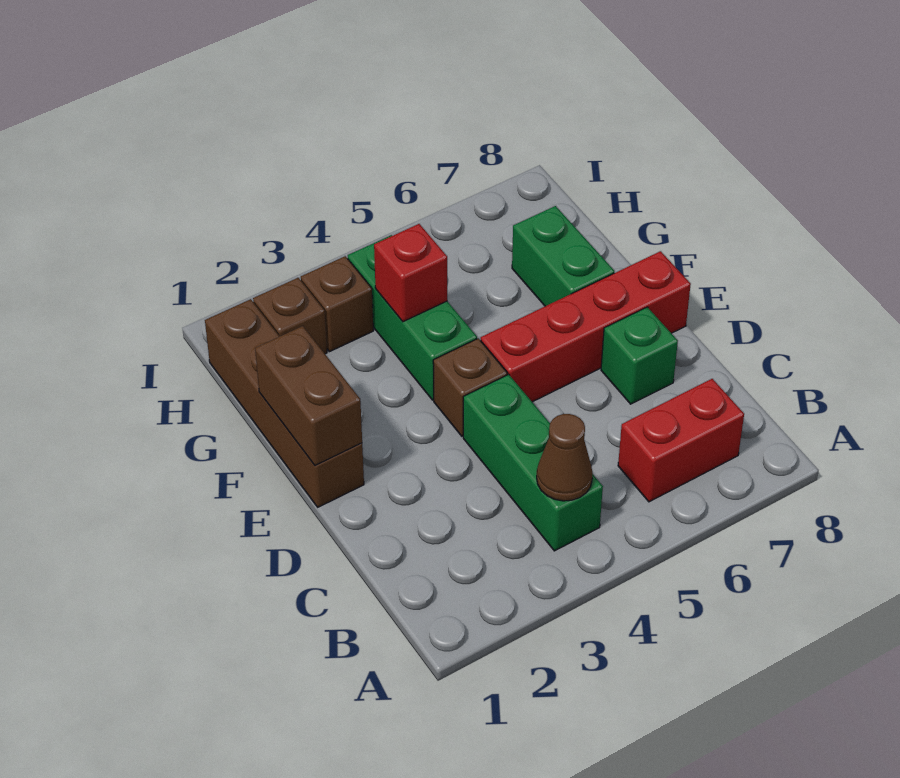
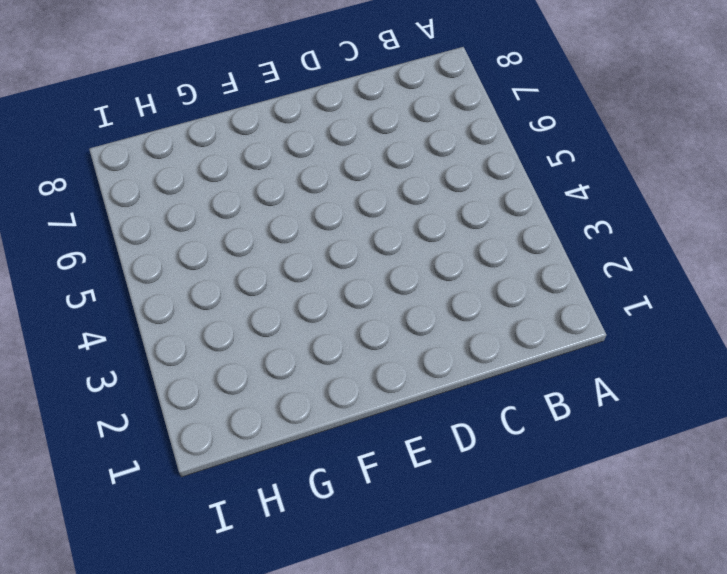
none -> green 1x3 brick [463,374,603,551]
none -> red 1x2 brick [618,379,744,502]
none -> green 1x1 brick [601,307,678,404]

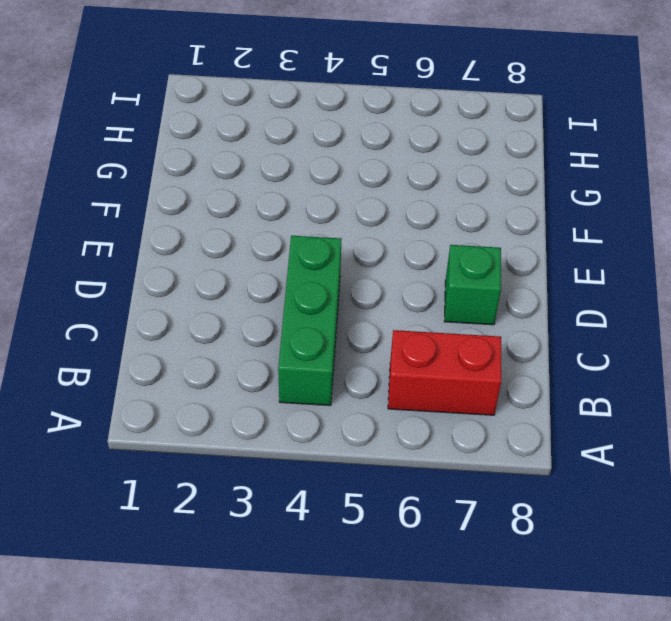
none -> brown 1x4 brick [205,299,364,507]
none -> brown 1x1 brick [433,338,507,436]
none -> red 1x4 brick [481,251,691,402]

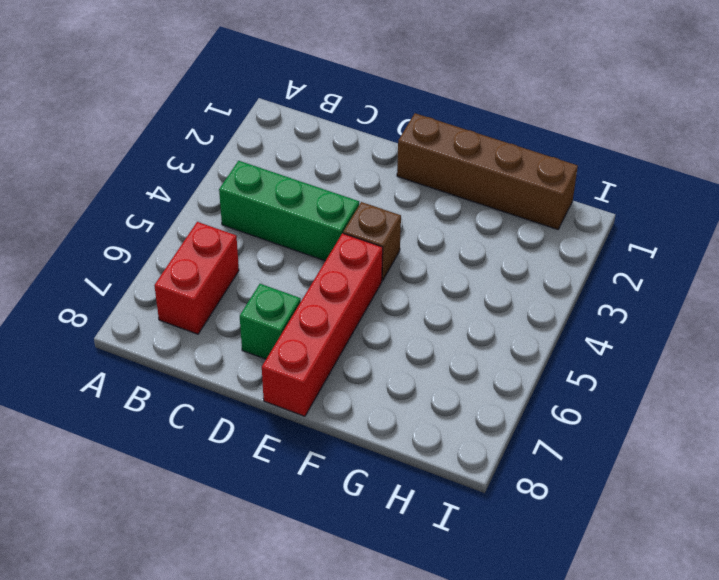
none -> green 1x3 brick [348,235,477,400]
none -> green 1x2 brick [512,206,615,306]
none -> brown 1x1 brick [253,278,327,354]

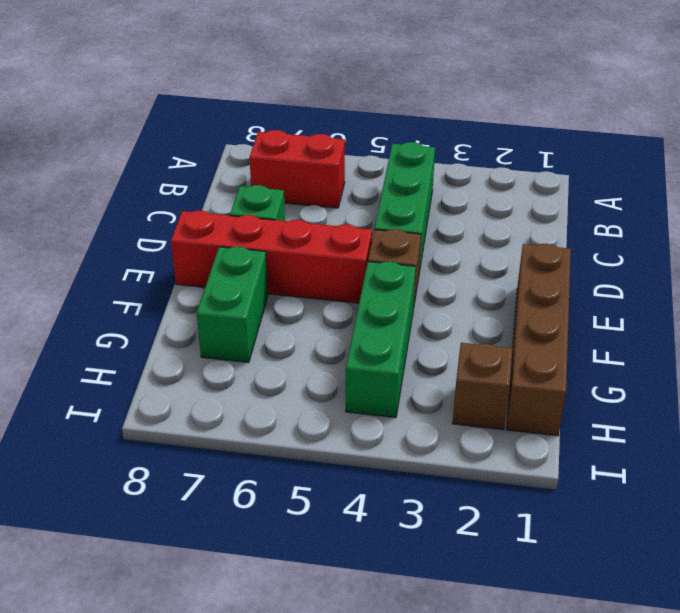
none -> brown 1x1 brick [301,256,373,352]
none -> brown 1x1 cone [537,414,593,501]
none -> brown 1x2 brick [255,326,362,466]

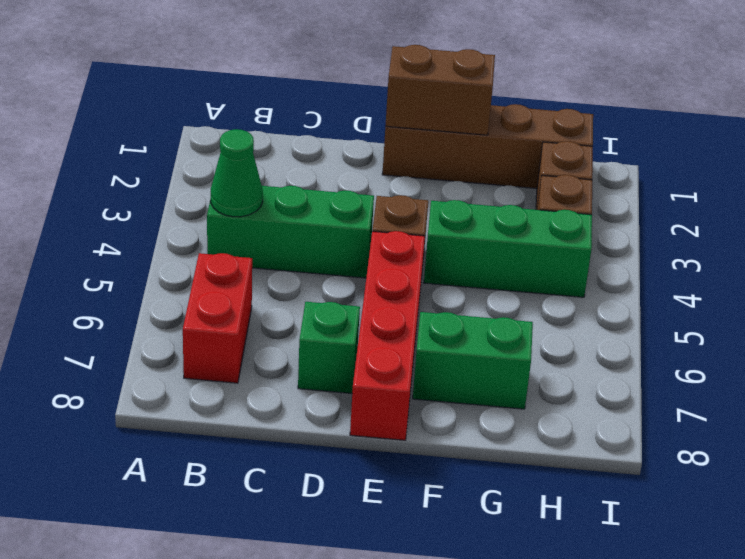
green 1x1 cone [211,129,263,217] -> brown 1x1 cone [537,414,593,501]
none -> red 1x1 brick [374,224,447,322]

